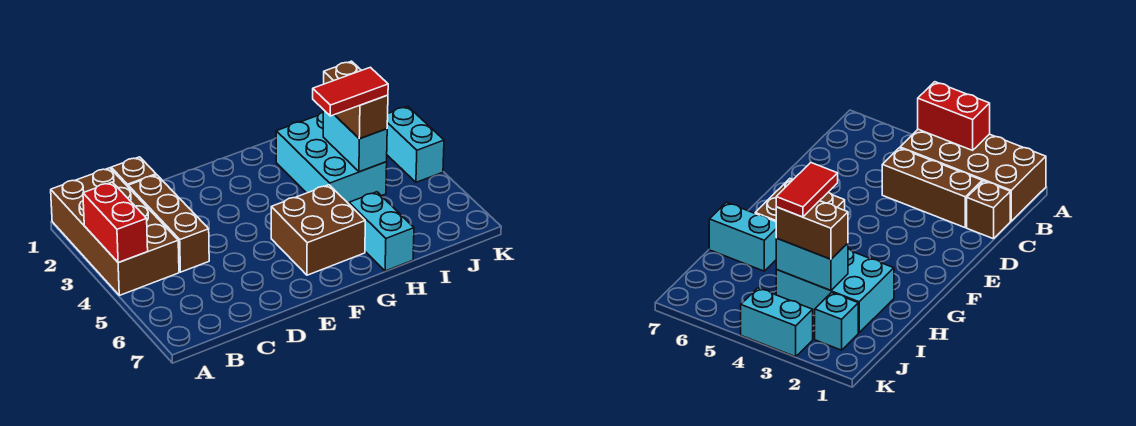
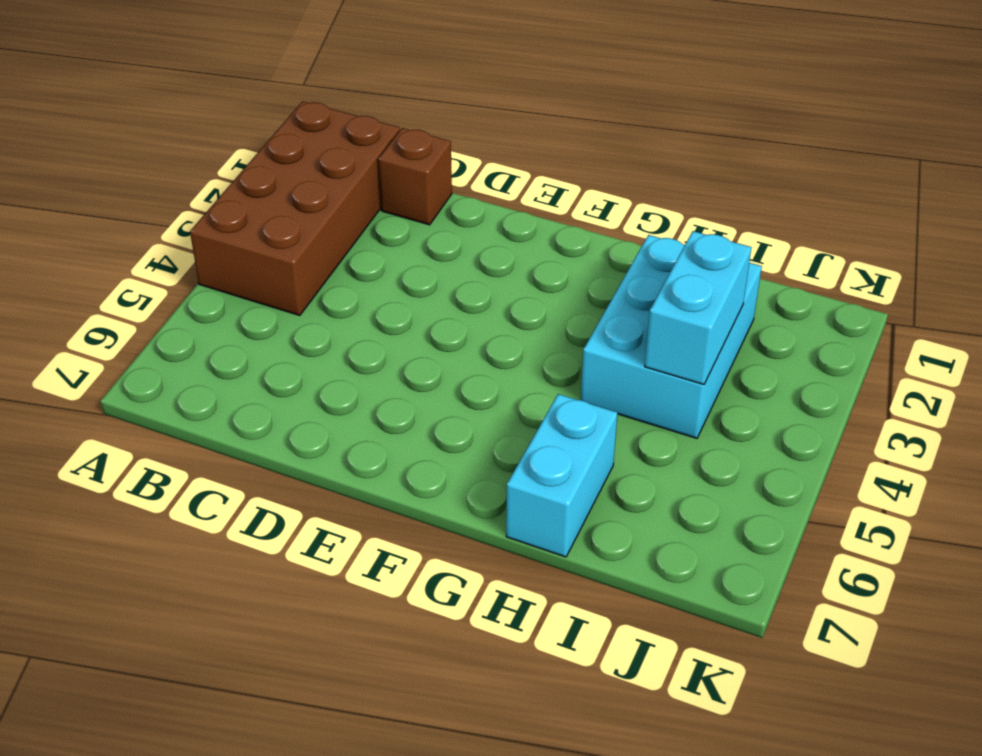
none -> brown 1x3 brick [128,175,209,272]
none -> brown 2x2 brick [271,185,365,275]
none -> cyan 1x1 brick [814,292,858,350]

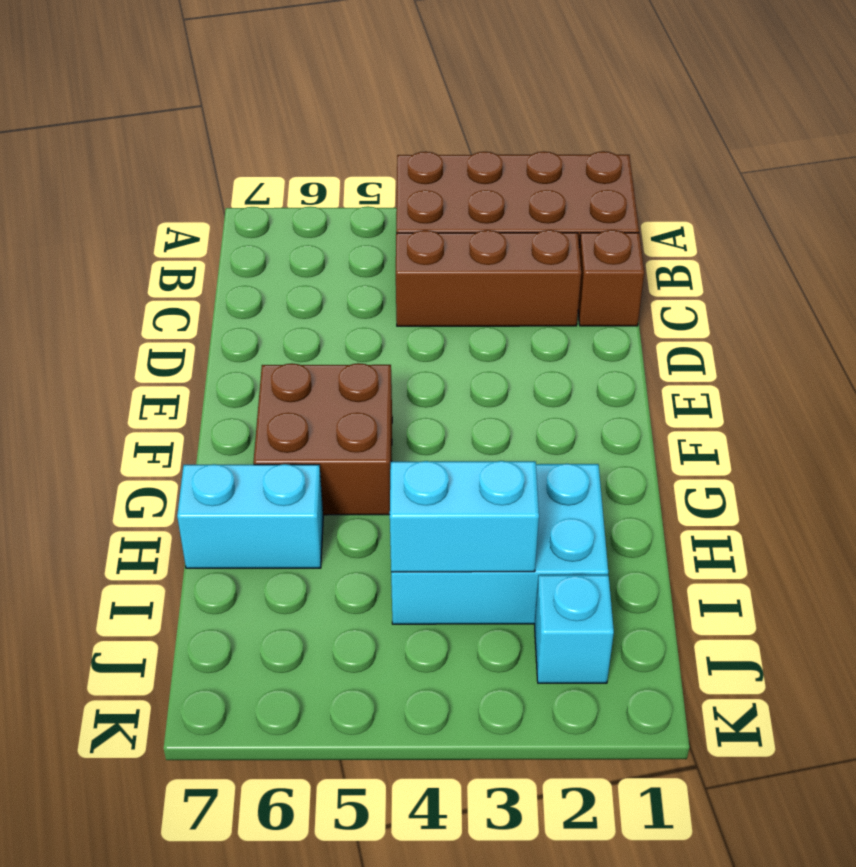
none -> cyan 1x2 brick [387,106,444,182]
none -> red 1x2 brick [83,182,148,263]
none -> brown 1x2 brick [324,61,388,139]

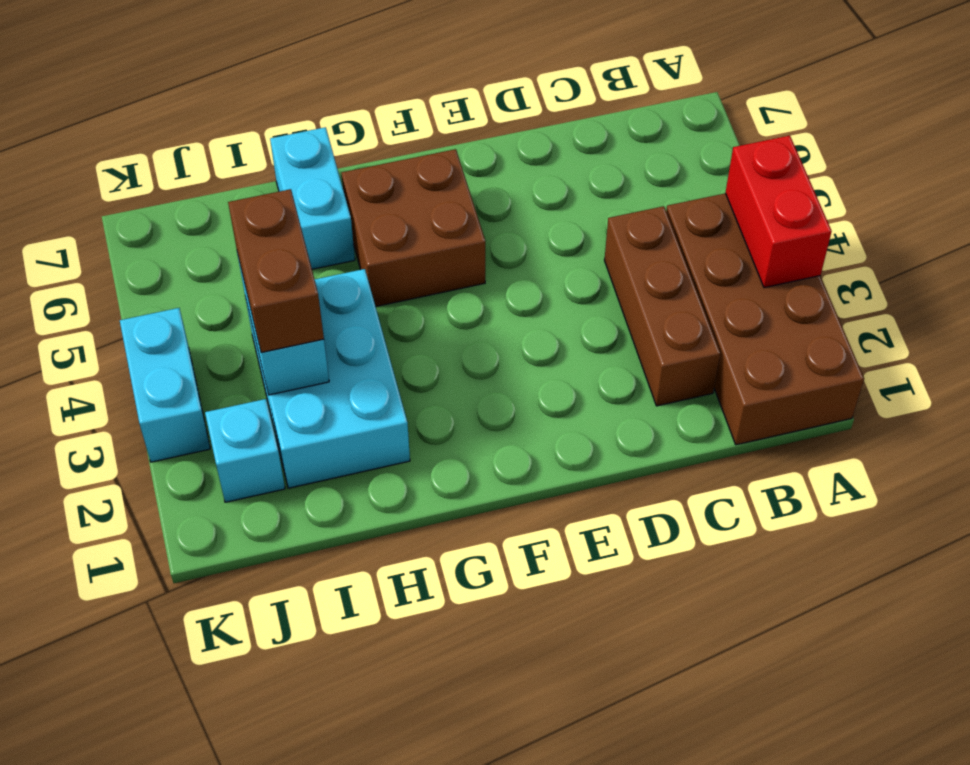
none -> brown 1x1 brick [111,157,156,186]
none -> red 1x2 tile [313,67,388,116]

